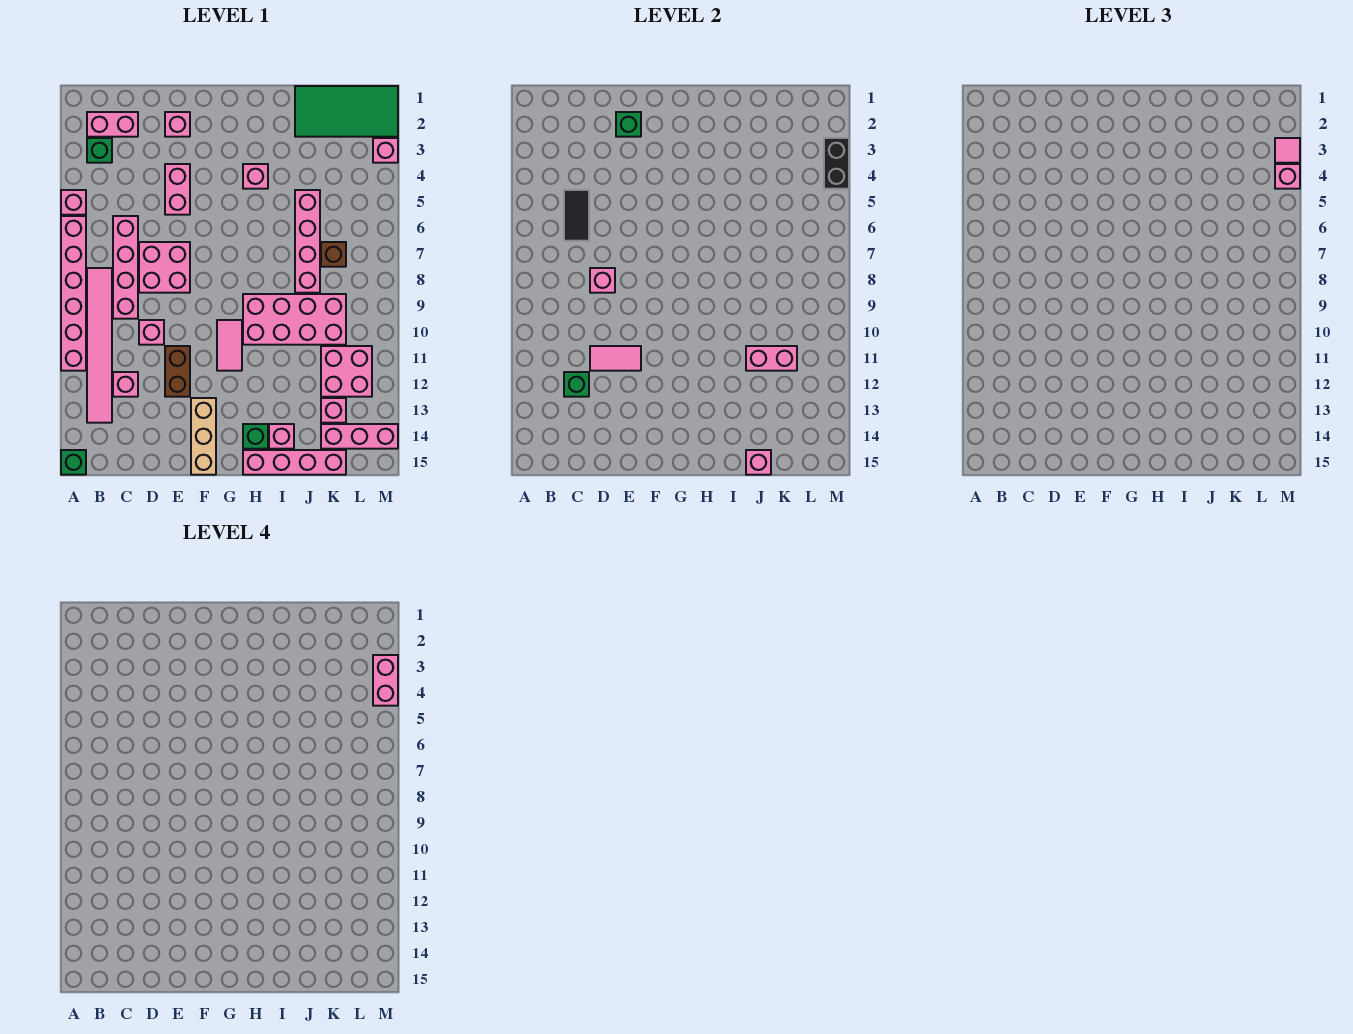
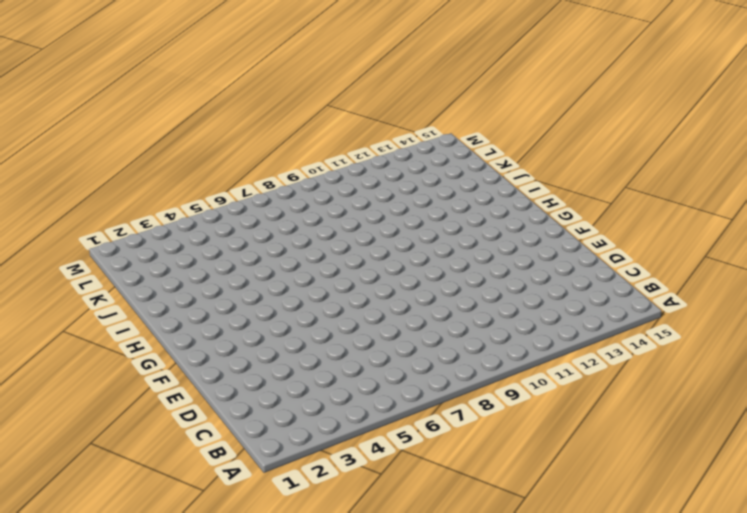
none -> pink 1x1 brick [61,190,86,215]
none -> pink 1x6 brick [61,216,86,371]
none -> green 1x1 brick [61,450,86,475]
none -> pink 1x2 brick [87,112,138,137]

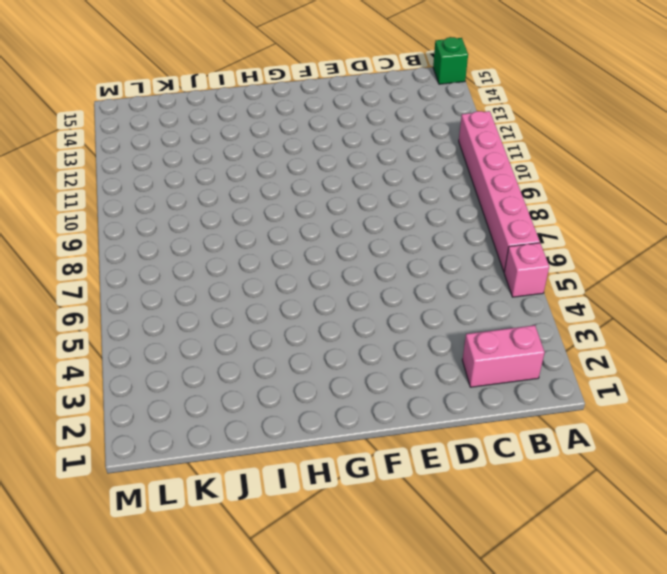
none -> green 1x1 brick [87,138,112,163]
none -> pink 1x6 tile [87,268,112,423]
none -> pink 1x4 brick [113,216,138,319]
none -> pink 1x1 brick [113,372,138,397]

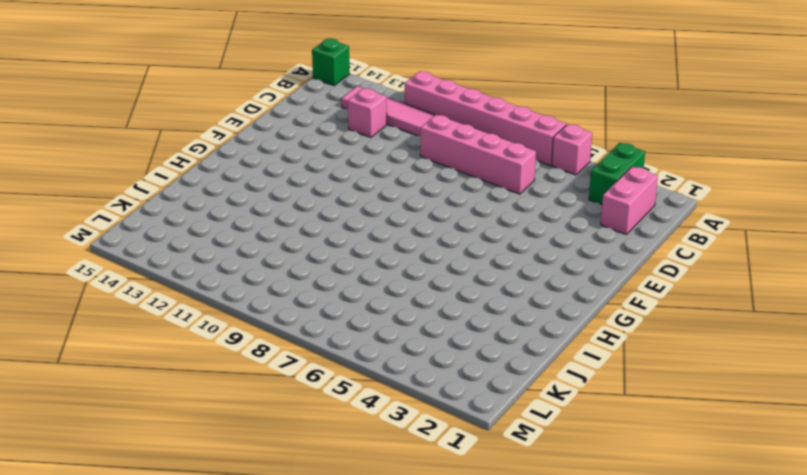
green 1x2 brick [589,143,645,205] -> green 1x1 brick [87,138,112,163]
none -> pink 2x2 brick [139,242,190,293]
none -> pink 1x1 brick [139,320,164,345]
none -> pink 1x1 brick [165,112,190,137]
none -> pink 1x2 brick [165,164,190,215]

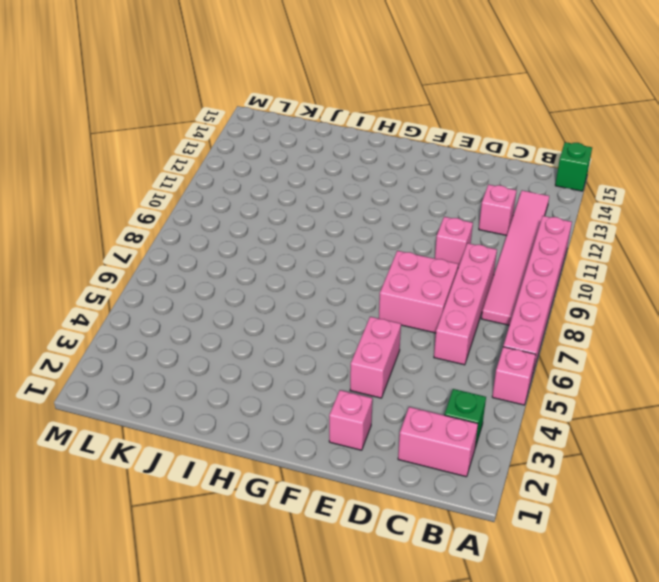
none -> brown 1x2 brick [165,346,190,397]
none -> tan 1x3 brick [191,398,216,475]
none -> pink 1x2 tile [217,320,242,371]
none -> pink 1x1 brick [243,164,268,189]

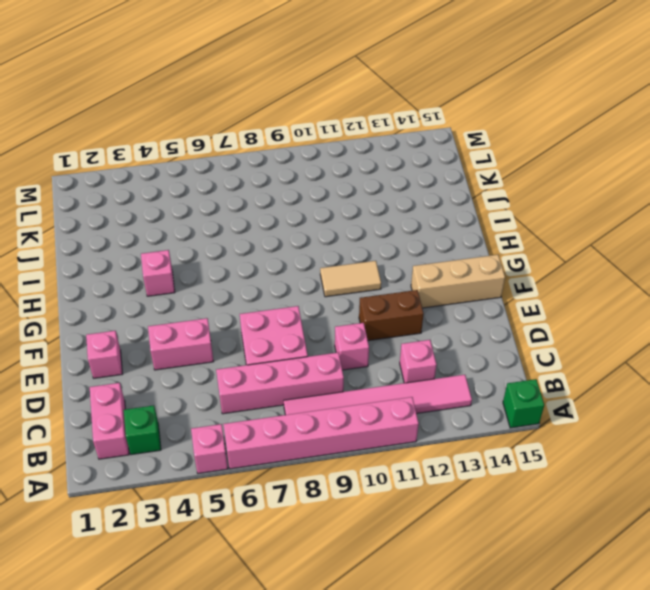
tan 1x2 tile [320,261,381,297] -> pink 1x2 tile [217,320,242,371]
none -> pink 2x4 brick [243,294,346,345]
none -> green 1x1 brick [243,424,268,449]
none -> pink 1x4 brick [243,450,346,475]
none -> pink 1x1 brick [269,424,294,449]

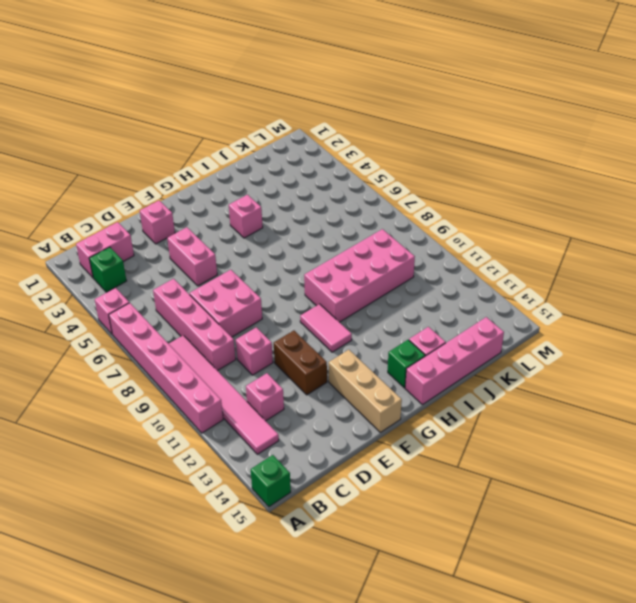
none -> green 2x4 tile [295,86,398,137]
none -> pink 1x4 brick [295,190,320,293]
none -> brown 1x1 brick [321,242,346,267]
none -> pink 2x2 brick [321,346,372,397]

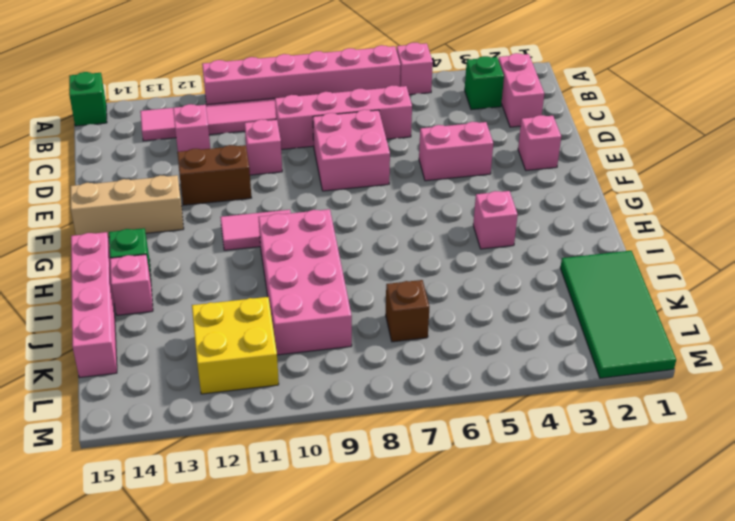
yellow 2x2 brick [192,297,279,394] -> pink 2x2 brick [321,346,372,397]
none -> pink 1x4 brick [295,190,320,293]
none -> pink 1x1 brick [321,398,346,423]
none -> pink 1x3 brick [321,424,398,449]
none -> pink 1x1 brick [373,138,398,163]

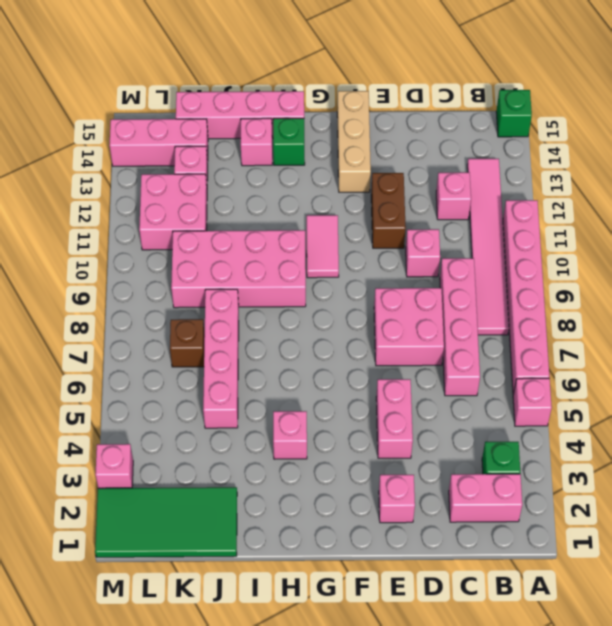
none -> black 1x2 tile [564,190,589,241]
none -> green 1x1 brick [564,372,589,397]
none -> pink 1x1 brick [590,268,615,293]
none -> pink 1x2 tile [590,346,641,371]

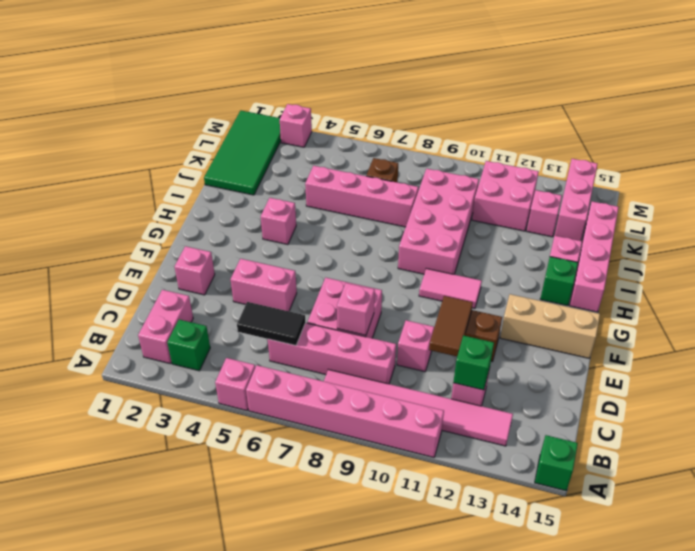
brown 1x2 tile [429,296,473,356] -> pink 1x2 tile [590,346,641,371]
none -> green 1x1 brick [616,112,641,137]
none -> pink 1x2 brick [746,346,797,371]
none -> pink 1x1 brick [746,450,771,475]
none -> black 1x2 brick [824,138,849,189]

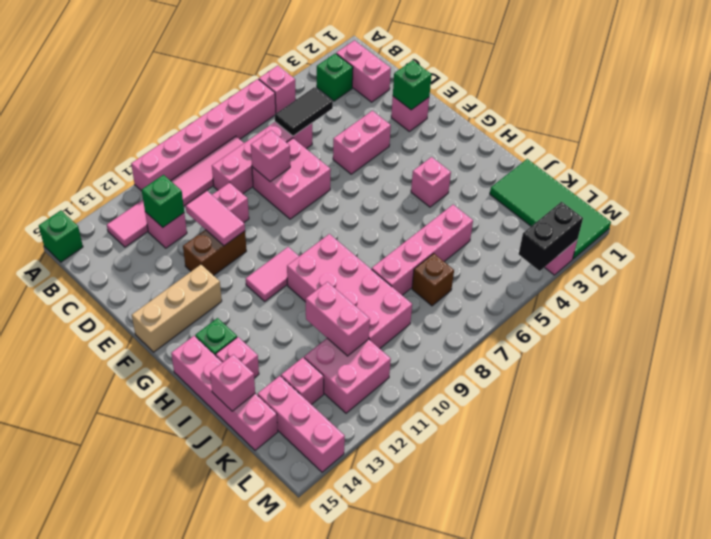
none -> pink 1x1 tile [1275,138,1300,163]
none -> pink 1x1 brick [1275,164,1300,189]
none -> pink 1x2 brick [373,655,398,706]

